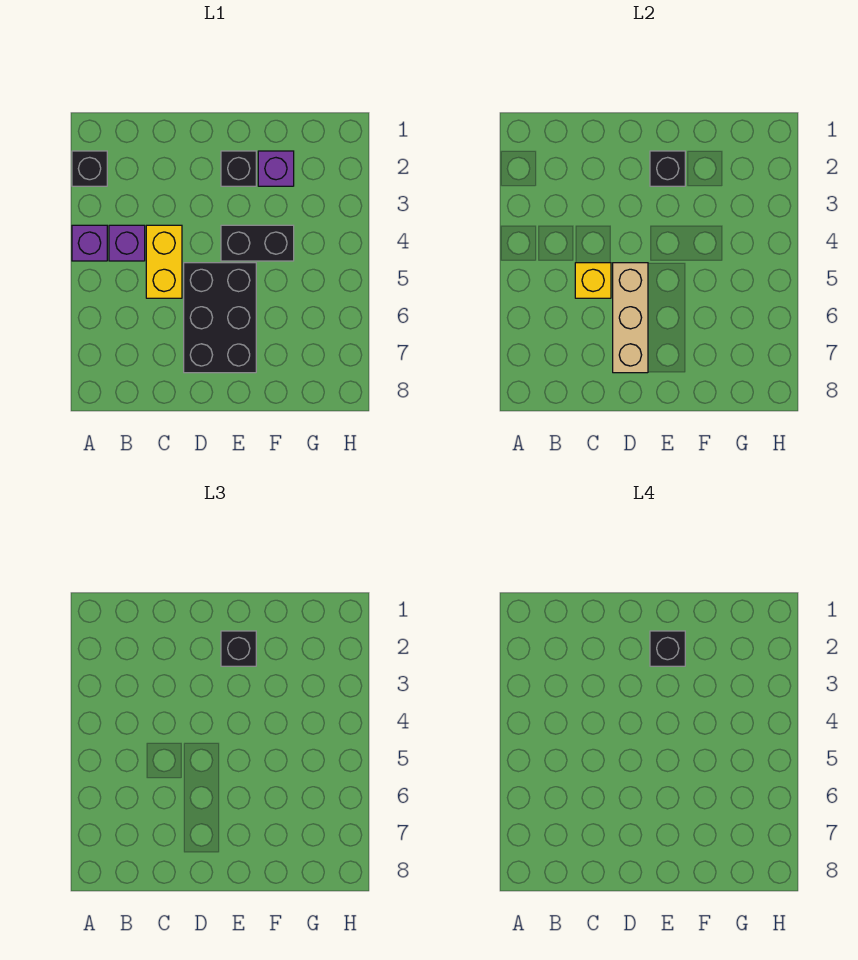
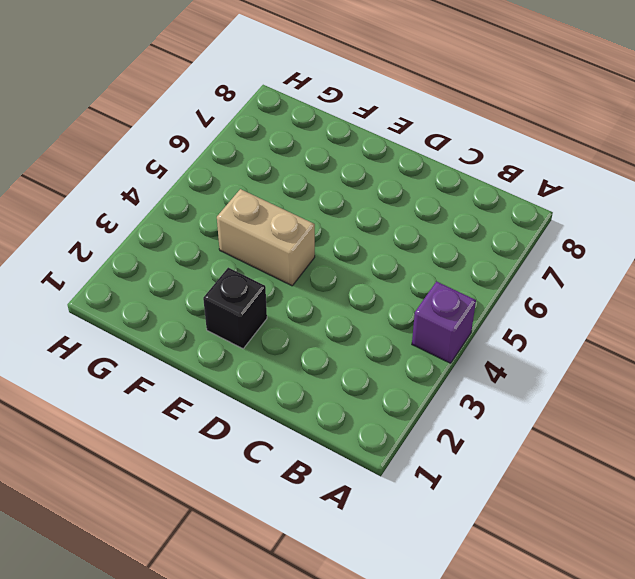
tan 1x2 brick [217,189,315,286] -> black 1x2 brick [221,225,294,261]
none -> black 1x1 brick [72,151,107,186]
none -> purple 1x1 brick [109,225,145,261]
none -> yellow 1x2 brick [146,225,182,298]

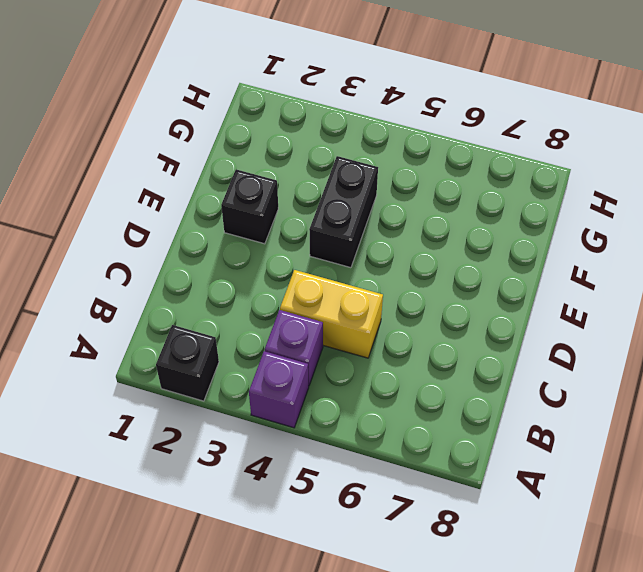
none -> black 2x3 brick [184,263,256,373]
none -> purple 1x1 brick [258,151,294,186]
none -> yellow 1x1 brick [575,263,611,298]

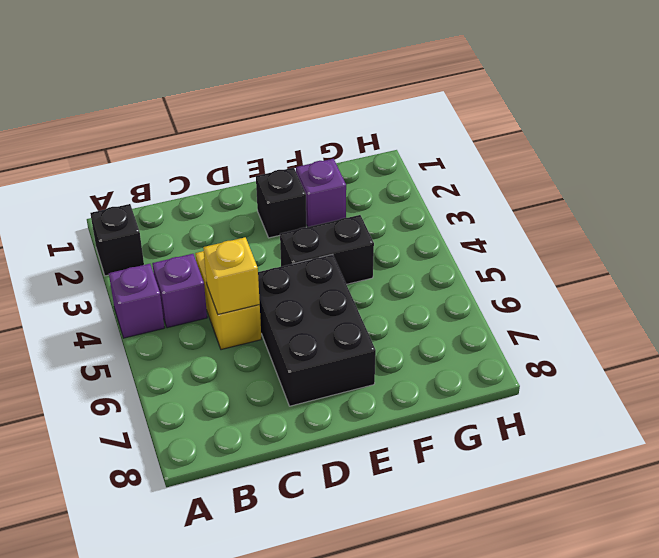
none -> tan 1x3 brick [613,263,648,373]
none -> black 1x1 brick [650,151,685,186]
none -> black 1x1 brick [221,631,256,666]

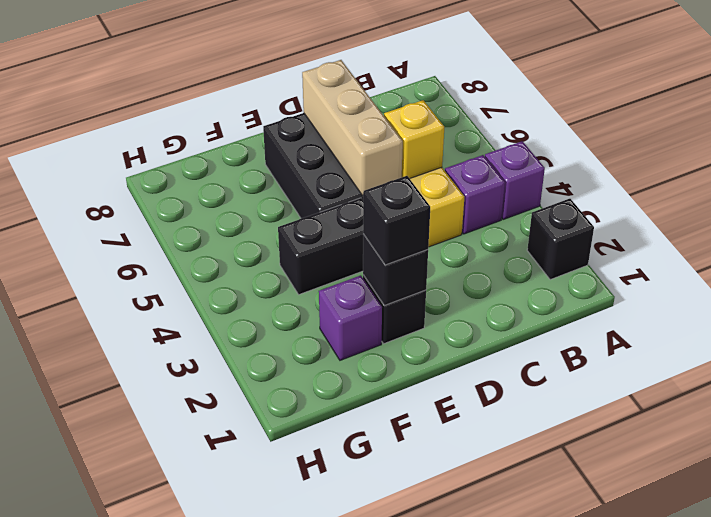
none -> black 1x1 brick [650,631,685,666]

